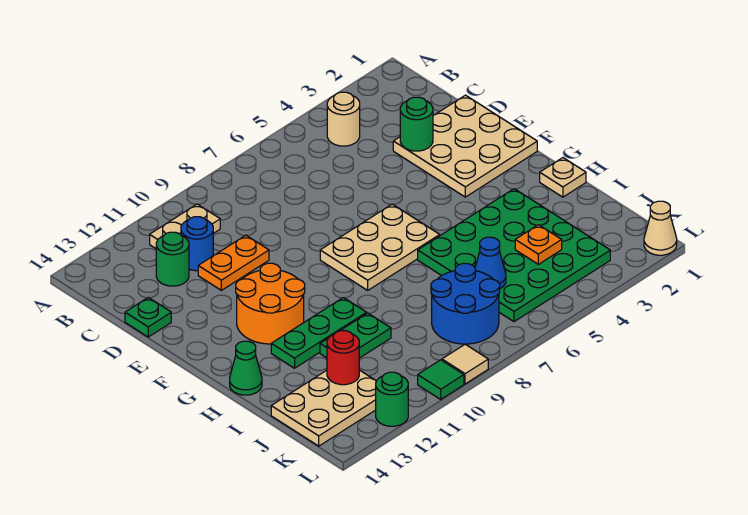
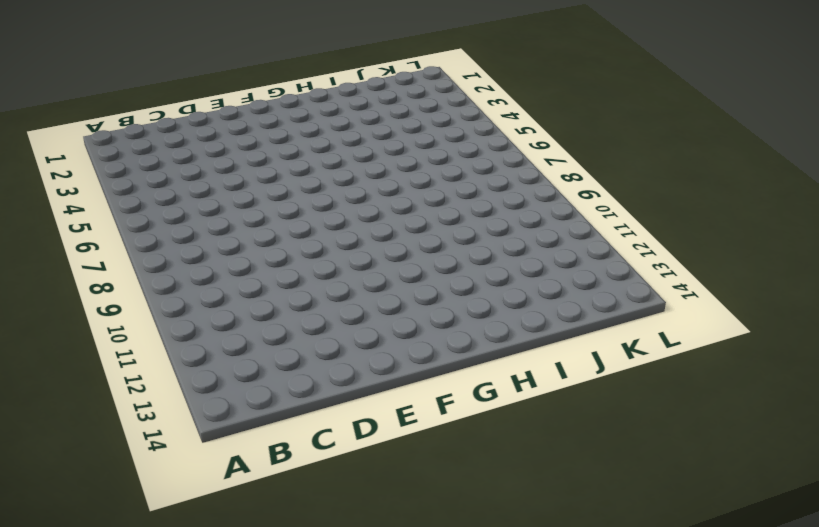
none -> tan 1x1 round brick [327,92,360,146]
none -> tan 1x2 plate [150,204,220,248]
none -> blue 1x1 round brick [181,217,213,271]

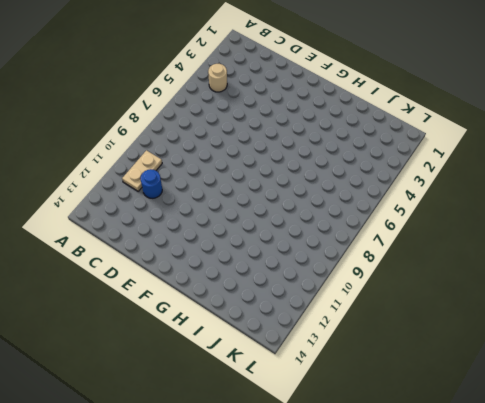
none -> green 1x1 round brick [156,232,189,286]
none -> tan 3x3 plate [393,95,537,197]
none -> orange 1x2 plate [198,235,269,290]

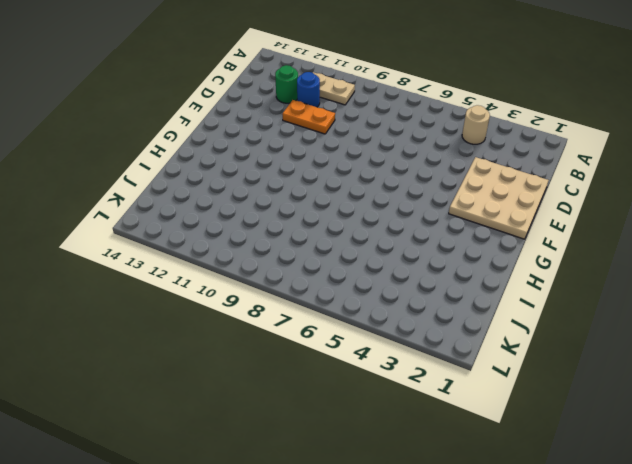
none -> green 1x1 plate [125,297,171,337]
none -> tan 2x3 plate [320,204,440,290]
none -> orange 2x2 round brick [236,263,305,344]

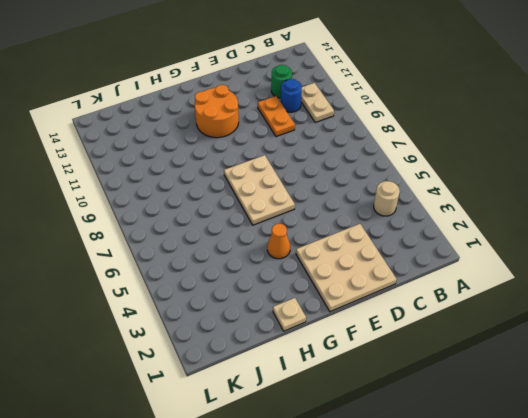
orange 1x1 cone [267,223,290,259] -> none
none -> green 1x1 plate [125,297,171,337]
none -> green 4x4 plate [418,189,610,322]
none -> green 1x3 plate [271,298,367,368]

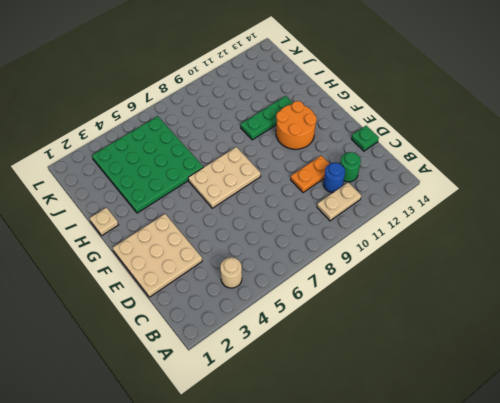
none -> green 1x1 cone [230,341,262,395]
none -> green 1x2 plate [320,313,391,358]
none -> blue 2x2 round brick [431,263,500,344]

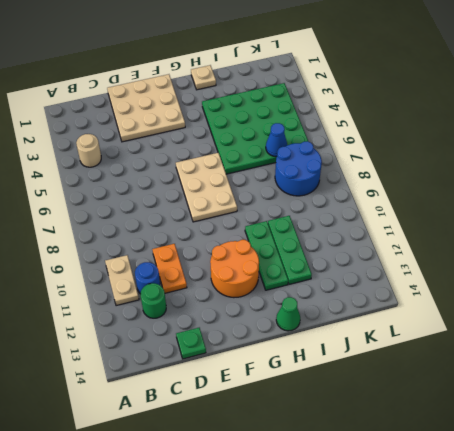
green 1x3 plate [268,216,312,284] -> green 1x2 plate [320,313,391,358]
none -> tan 2x3 plate [271,370,376,446]
none -> tan 1x1 cone [644,201,677,255]
none -> tan 1x1 tile [442,344,488,384]

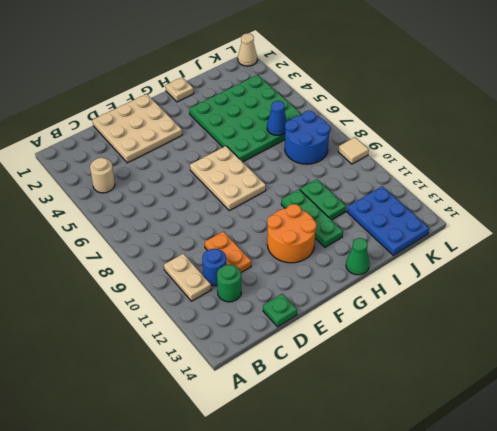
blue 2x3 plate [347,186,429,255] -> tan 2x3 plate [271,370,376,446]
none -> green 1x1 tile [418,360,464,399]
none -> green 1x1 round brick [376,372,408,426]
none -> green 1x1 round brick [400,97,433,151]

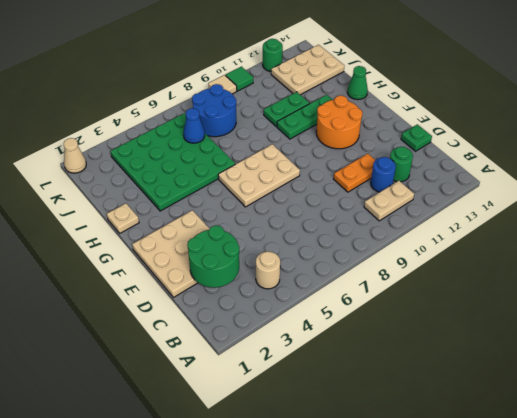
green 2x2 round brick [187,225,239,288] -> green 1x1 round brick [400,97,433,151]
none -> orange 1x1 plate [515,225,562,264]
none -> red 1x1 round brick [327,331,359,385]

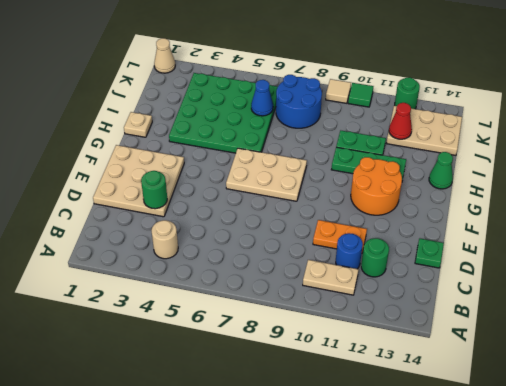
red 1x1 cone [389,103,412,139] -> red 1x1 round brick [327,331,359,385]
none -> orange 1x1 plate [515,225,562,264]

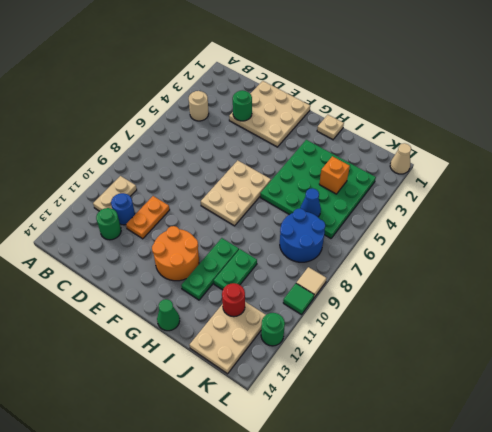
orange 1x1 brick [319,156,350,194] -> orange 1x1 plate [515,225,562,264]
none -> green 1x1 plate [125,297,171,337]

